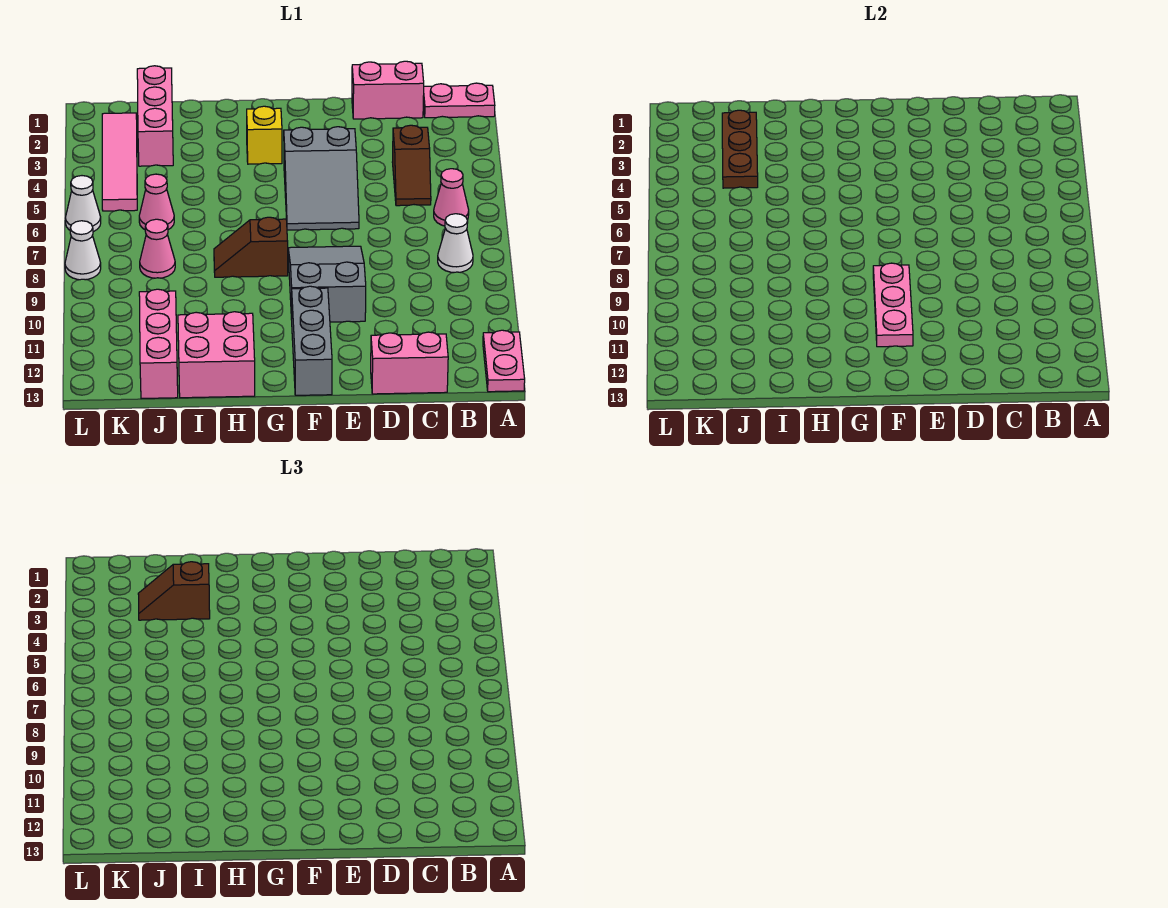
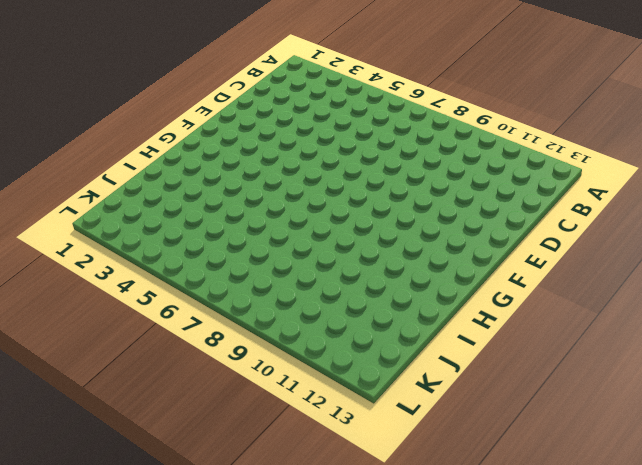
none -> pink 1x2 plate [423,83,495,118]
none -> pink 1x2 plate [483,330,525,392]
none -> pink 1x1 cone [434,169,469,226]

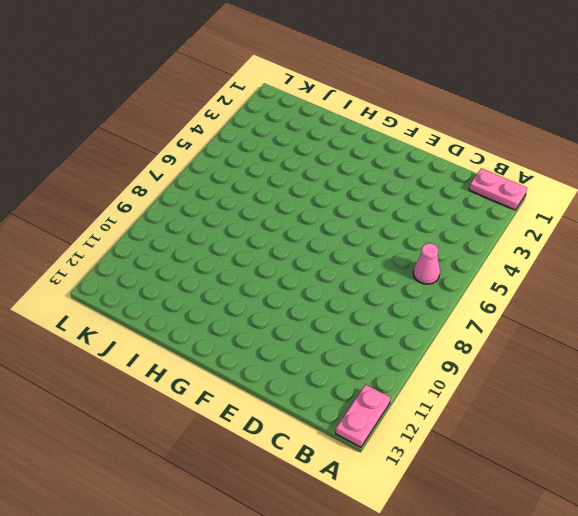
none -> white 1x1 cone [438,214,473,273]
none -> pink 1x2 brick [352,61,424,119]
none -> brown 1x2 slope [392,125,431,206]

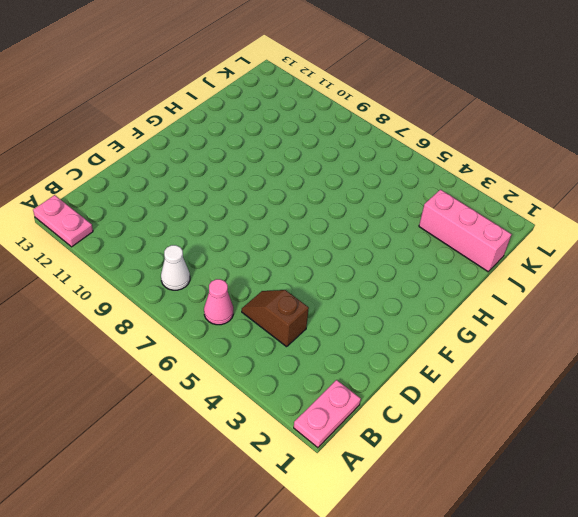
none -> pink 1x2 brick [352,61,424,119]
none -> pink 1x2 brick [371,332,448,394]
none -> grey 2x3 slope [284,127,359,230]

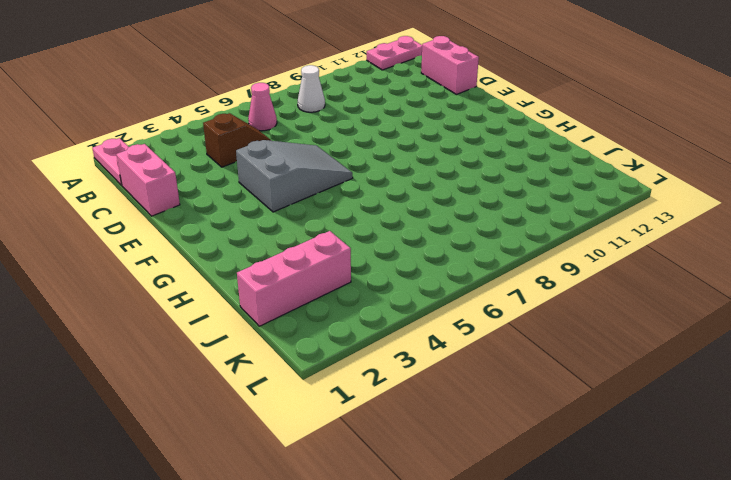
none -> grey 2x3 slope [288,246,366,322]
none -> grey 1x3 brick [292,286,332,395]
none -> yellow 1x1 brick [247,106,282,164]

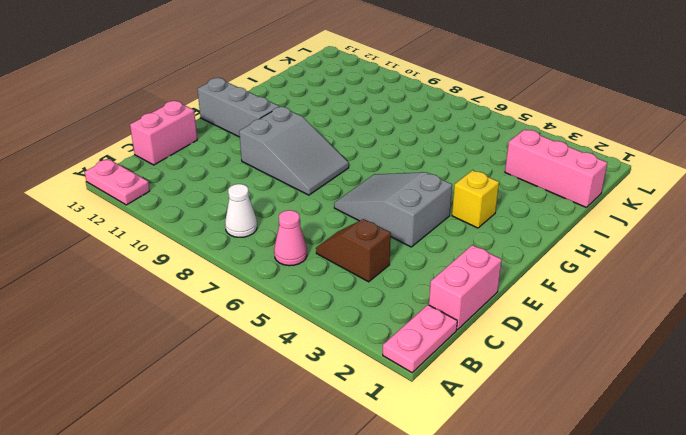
none -> brown 1x2 slope [214,217,288,277]
none -> pink 2x2 brick [178,312,255,398]
none -> pink 1x1 cone [139,174,174,230]

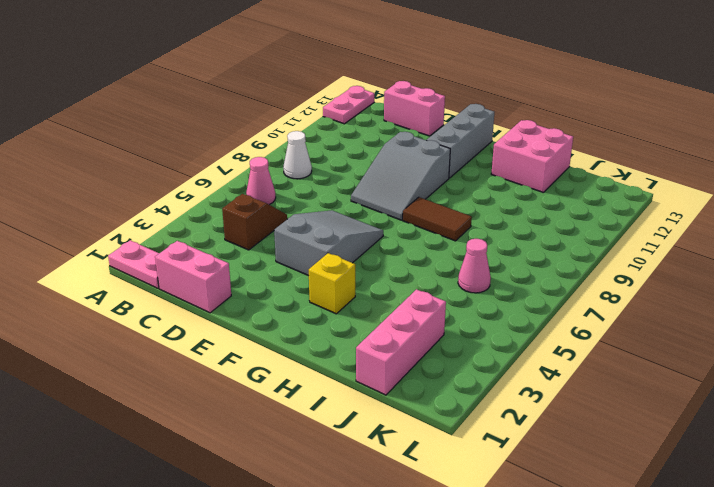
brown 1x2 tile [403,197,472,241] -> brown 1x2 slope [214,217,288,277]
none -> pink 1x1 cone [140,219,175,278]
none -> pink 1x3 brick [139,289,178,399]
none -> pink 1x4 tile [102,113,137,211]

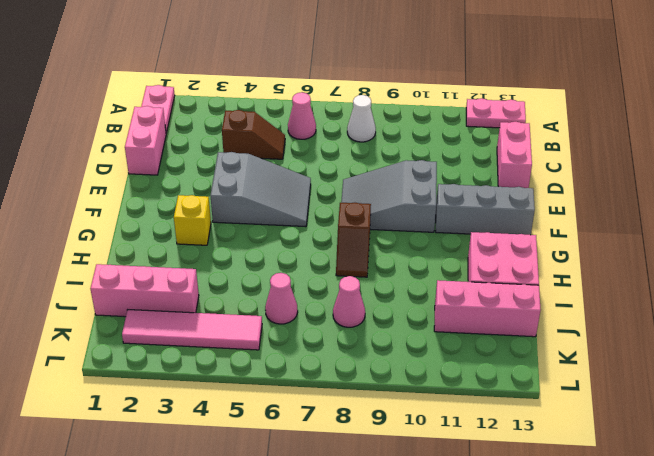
none -> white 1x1 cone [66,176,101,232]
none -> white 1x1 cone [65,221,101,280]
none -> pink 1x3 plate [873,263,913,347]

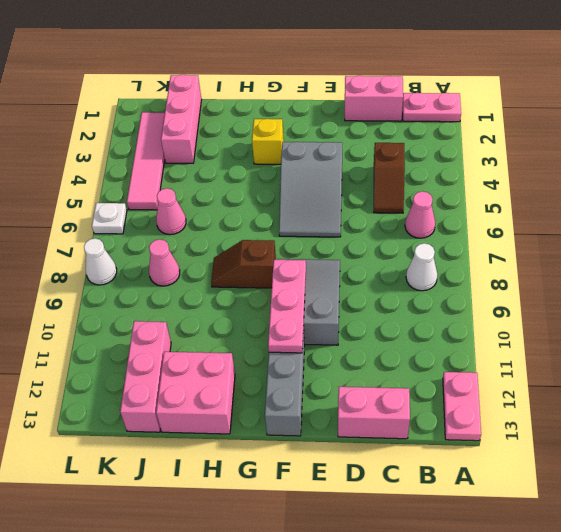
white 1x1 plate [92,203,127,234] -> white 1x1 cone [66,176,101,232]
none -> brown 1x3 plate [722,110,758,188]
none -> brown 1x2 slope [138,562,210,620]

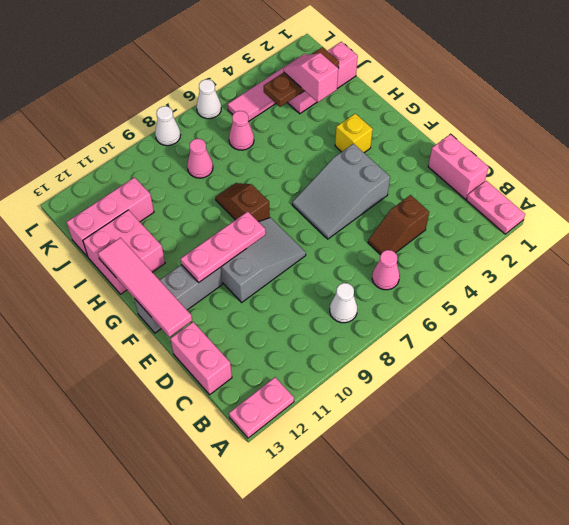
pink 1x4 tile [98,238,192,337] -> none
pink 1x2 slope [284,53,338,102] -> brown 1x2 slope [138,562,210,620]

